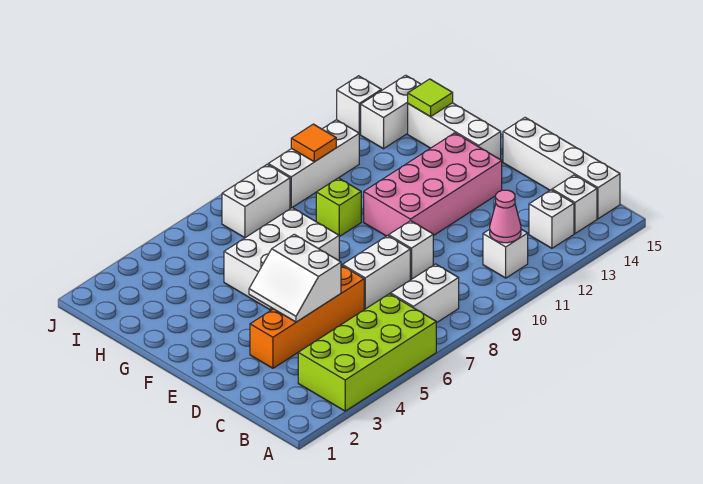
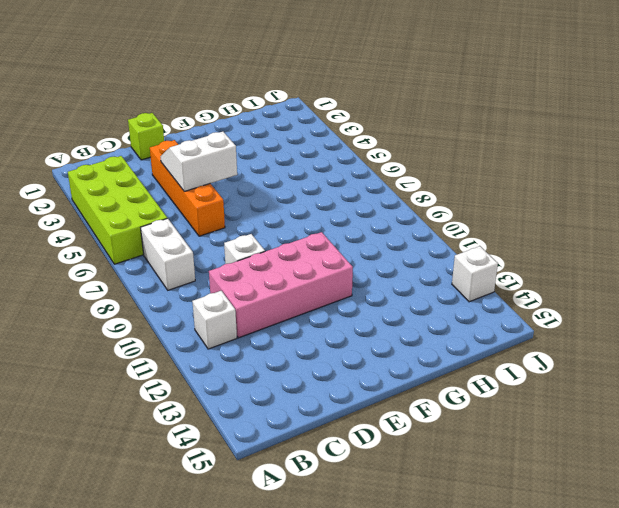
pink 2x4 brick [209,232,353,338] -> pink 2x4 brick turned to [364,133,502,236]
lime 1x1 brick [128,113,164,160] -> lime 1x1 brick moved to [316,178,361,237]
none -> white 1x1 brick [529,190,574,248]
none -> white 1x1 brick [552,175,597,233]
none -> white 1x4 brick [503,118,620,219]

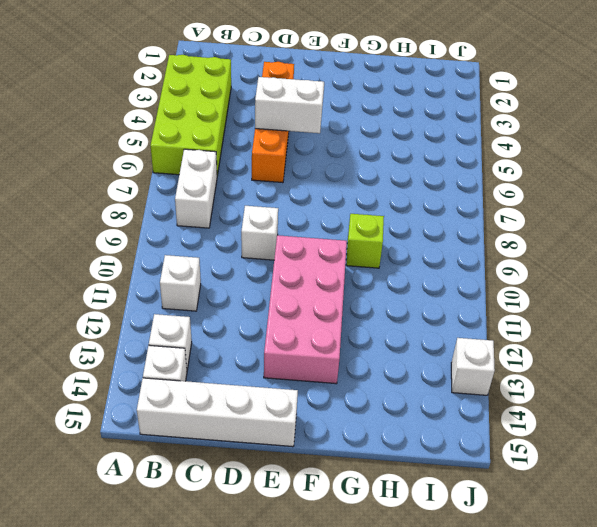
none -> white 1x2 brick [342,236,410,309]
none -> white 2x3 brick [224,208,339,310]
none -> white 1x3 brick [408,103,501,160]

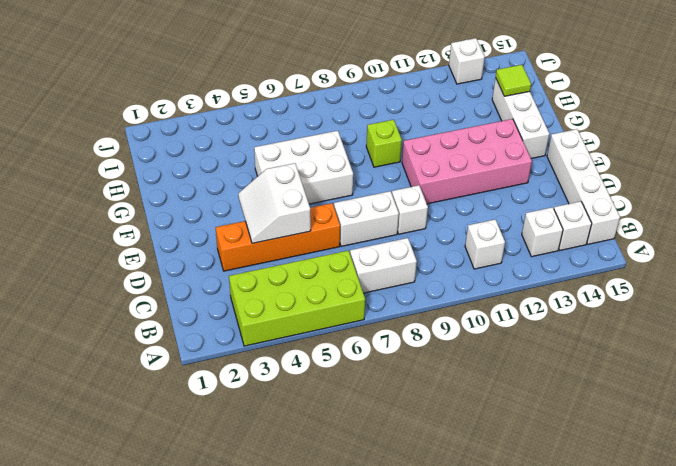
none -> white 1x2 brick [222,164,290,238]
none -> white 1x3 brick [268,120,359,208]
none -> white 1x2 brick [361,75,421,149]

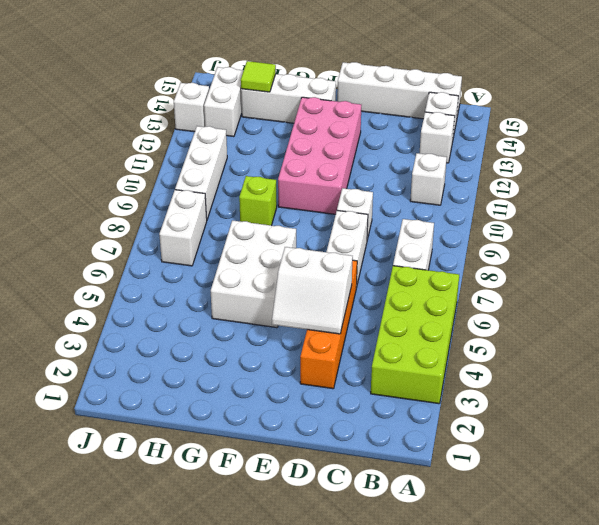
none -> pink 1x1 cone [490,190,521,243]
none -> orange 1x1 tile [291,124,336,162]

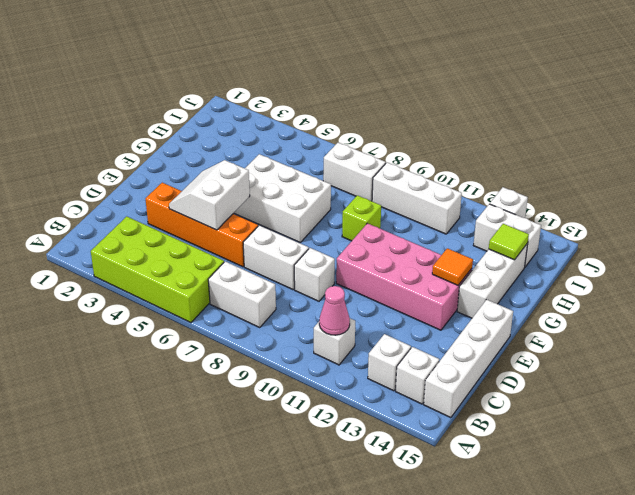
orange 1x1 tile [432,248,473,285] -> orange 1x1 tile moved to [291,124,336,162]

